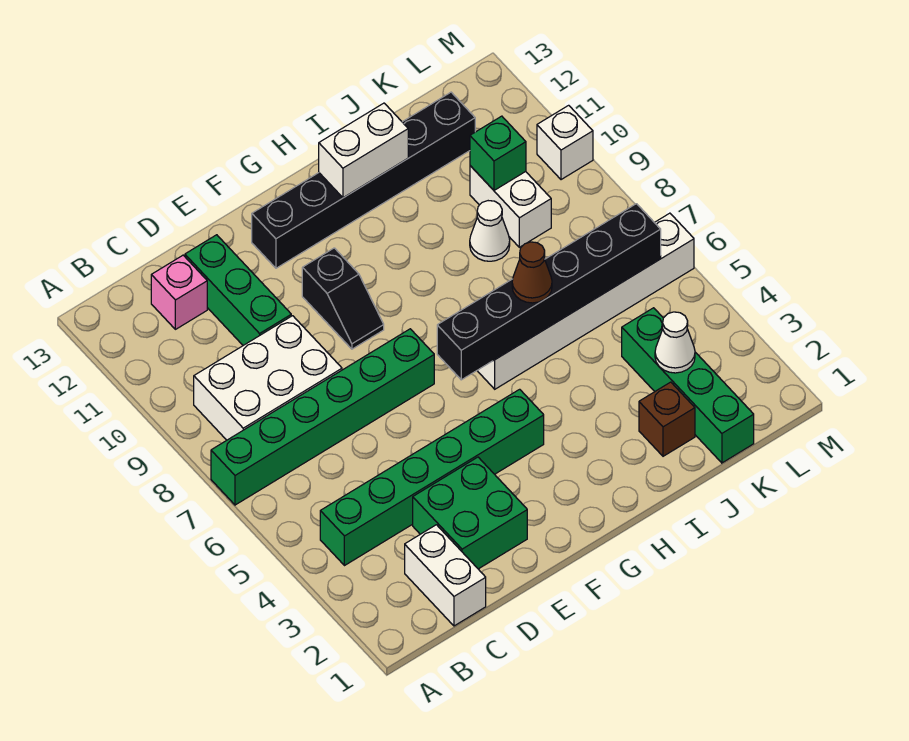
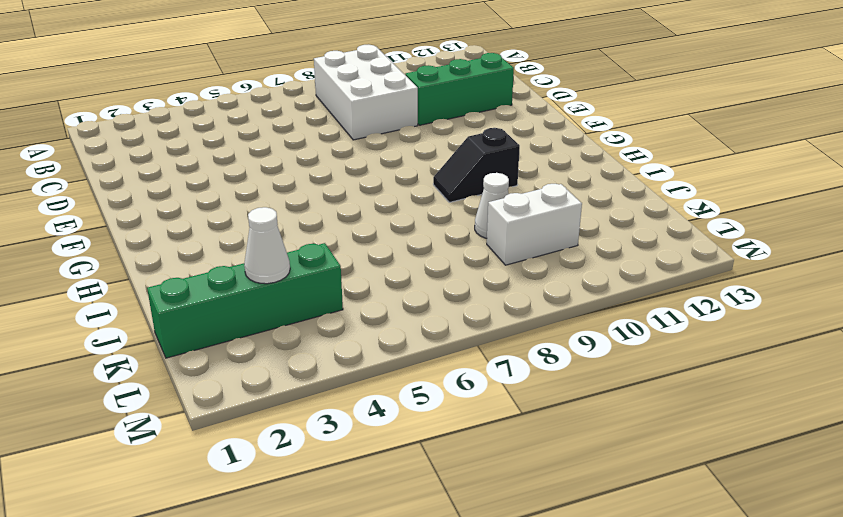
black 1x2 slope [433,128,520,202] -> black 1x2 slope moved to [302,248,384,349]
none -> green 1x6 brick [211,329,434,505]
none -> green 1x6 brick [320,389,544,566]
none -> white 1x2 brick [405,525,486,626]

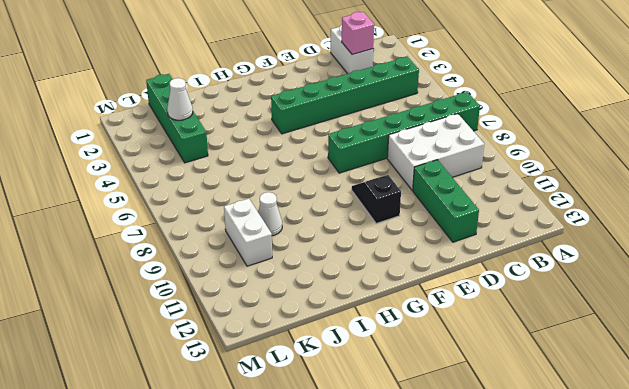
pink 1x1 brick [342,12,374,55] -> pink 1x1 brick moved to [151,255,207,329]
none -> green 2x2 brick [413,457,527,569]
none -> black 1x6 brick [252,92,475,268]
none -> white 1x6 brick [477,213,694,389]

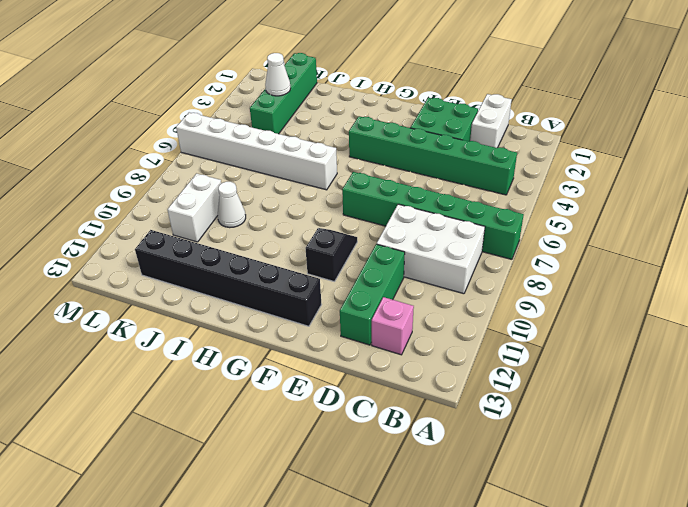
none -> brown 1x1 brick [639,382,695,456]
none -> white 1x1 brick [537,105,593,180]
none -> black 1x6 brick [437,204,661,380]

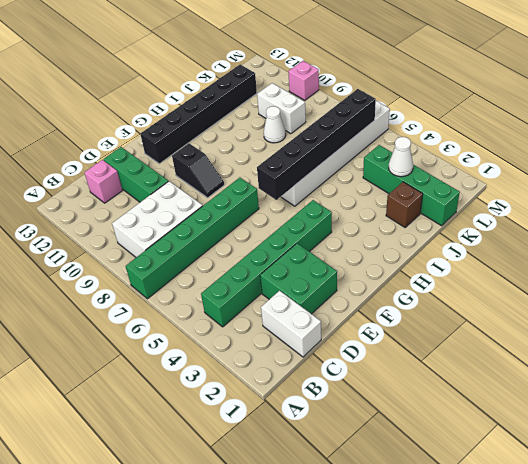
pink 1x1 brick [288,61,319,100] -> white 1x1 brick [537,105,593,180]
none -> white 1x2 brick [319,103,408,198]
none -> green 1x1 brick [470,116,526,190]
none -> brown 1x1 cone [512,242,552,303]

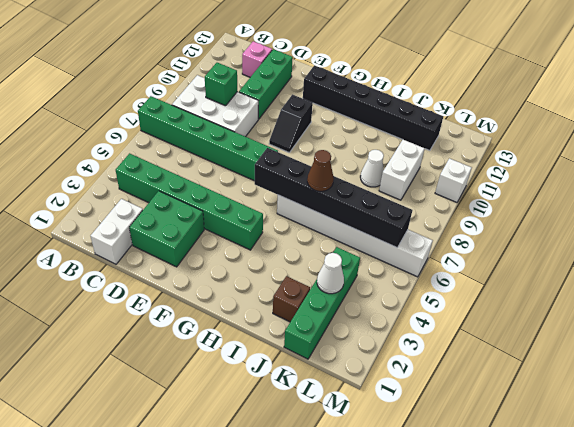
green 1x1 brick [205,63,237,106] -> green 1x1 brick moved to [470,116,526,190]
none -> white 1x2 brick [319,103,408,198]

